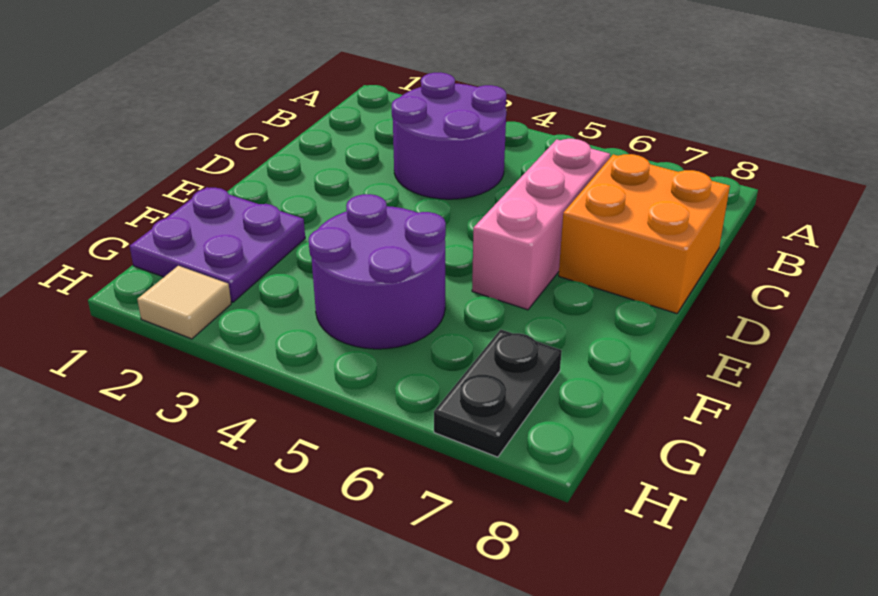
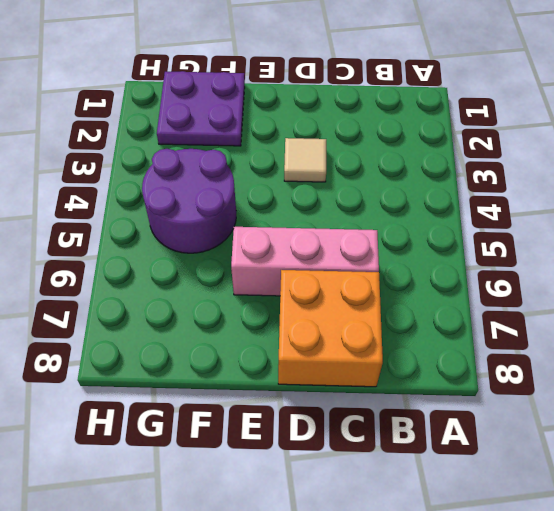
tan 1x1 tile [284,138,326,182] -> tan 1x1 tile moved to [137,266,231,339]
none -> purple 2x2 round brick [392,72,506,199]
none -> black 1x2 plate [434,329,562,457]

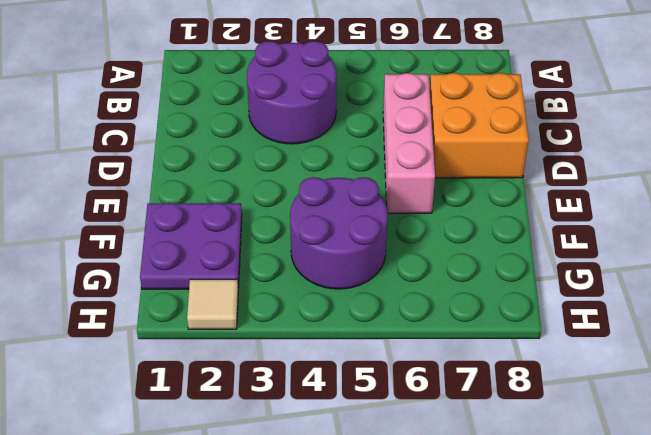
none -> black 1x2 plate [434,329,562,457]

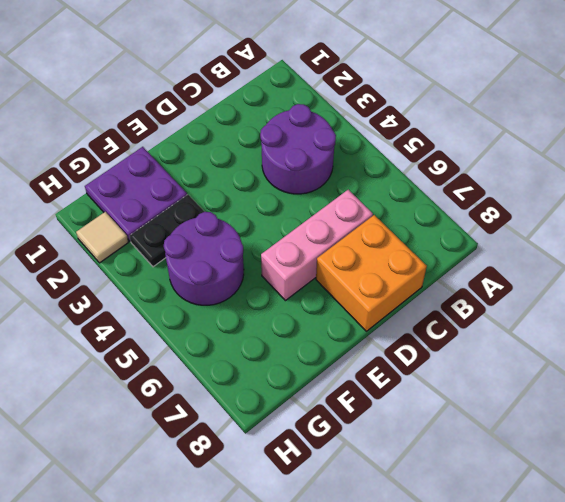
black 1x2 plate [130,195,204,267] -> black 1x2 plate moved to [434,329,562,457]

